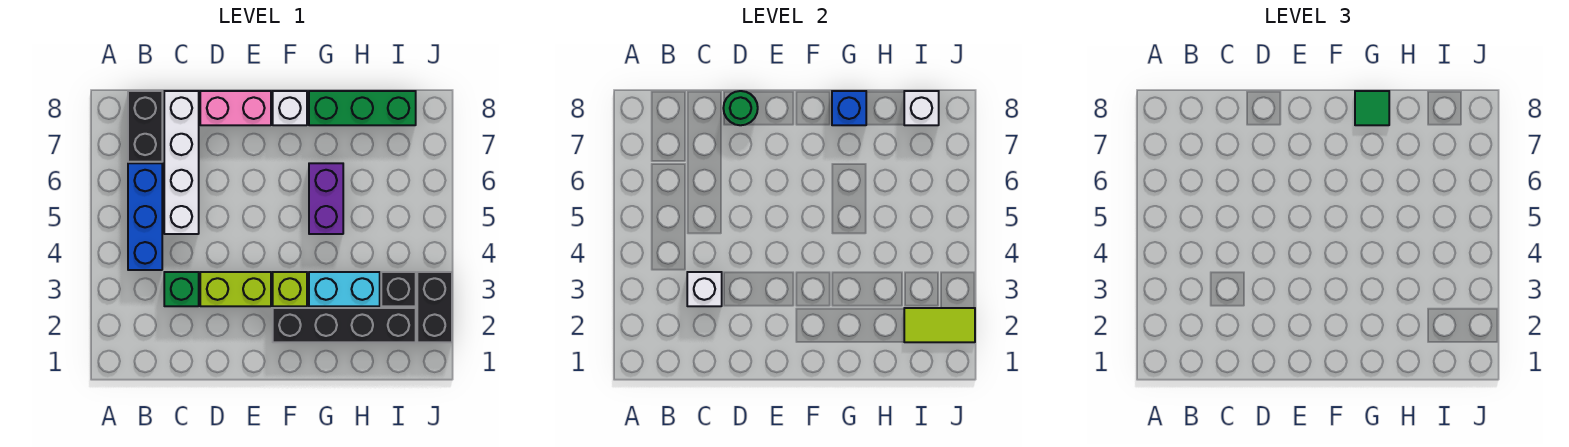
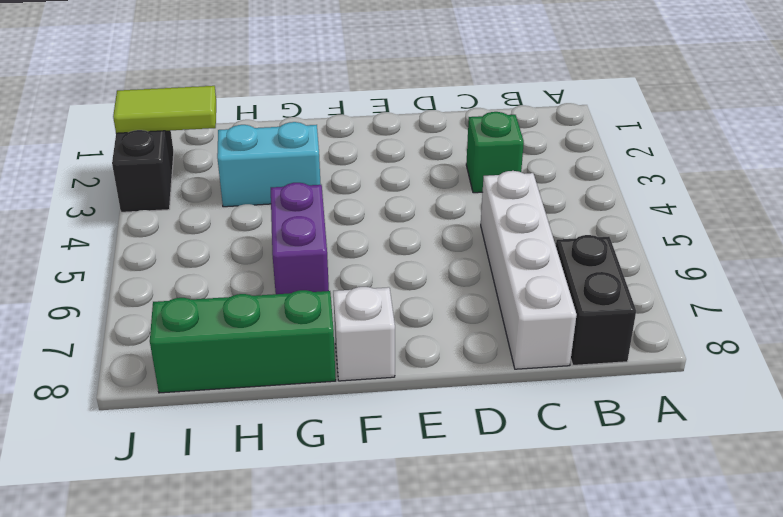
none -> blue 1x3 brick [128,163,162,270]
none -> lime 1x2 brick [200,272,271,306]
none -> pink 1x2 brick [200,91,271,125]

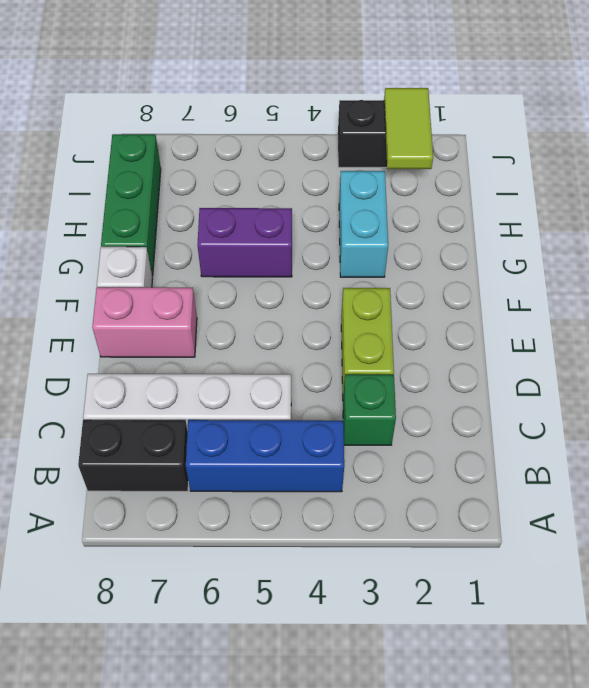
pink 1x2 brick [92,287,197,357] -> pink 1x2 brick turned to [200,91,271,125]
none -> black 1x4 brick [273,308,416,342]
none -> lime 1x1 brick [273,272,307,306]
none -> black 1x1 brick [381,272,416,306]

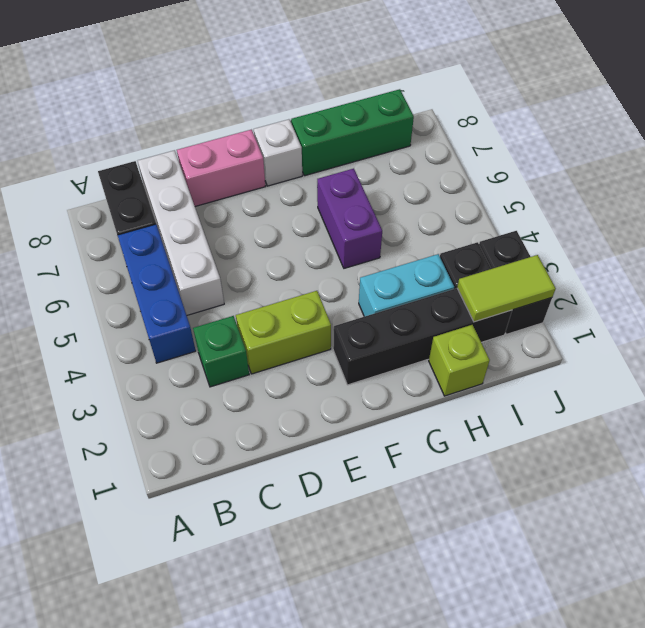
lime 1x1 brick [429,325,490,396] -> lime 1x1 brick moved to [273,272,307,306]
none -> white 1x1 brick [687,272,722,306]
none -> green 1x1 round brick [723,91,758,125]
none -> blue 1x1 brick [832,91,866,125]

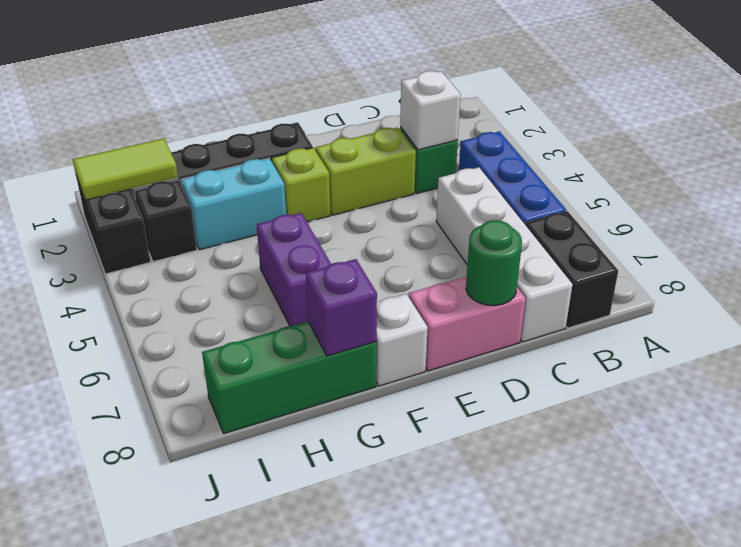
purple 1x1 brick [306,259,377,356] -> blue 1x1 brick [832,91,866,125]
none -> white 1x1 brick [904,91,939,125]
none -> green 1x1 tile [1355,91,1389,125]

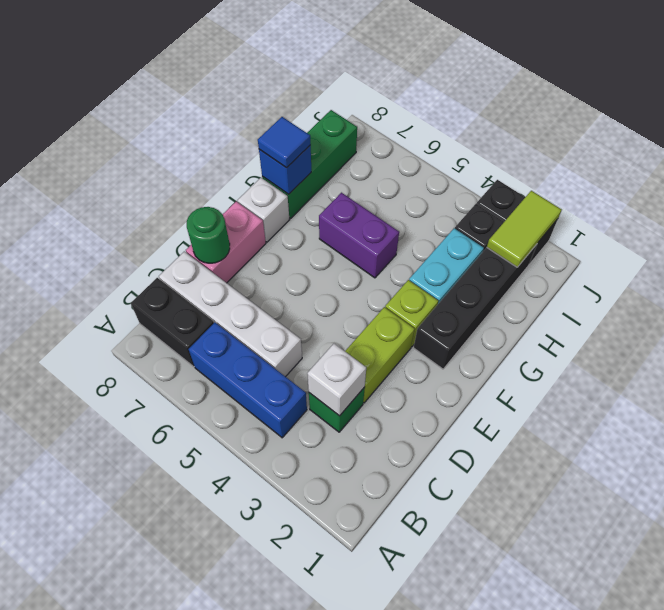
blue 1x1 tile [258,117,311,168] -> green 1x1 tile [1355,91,1389,125]
none -> white 1x1 brick [904,91,939,125]

